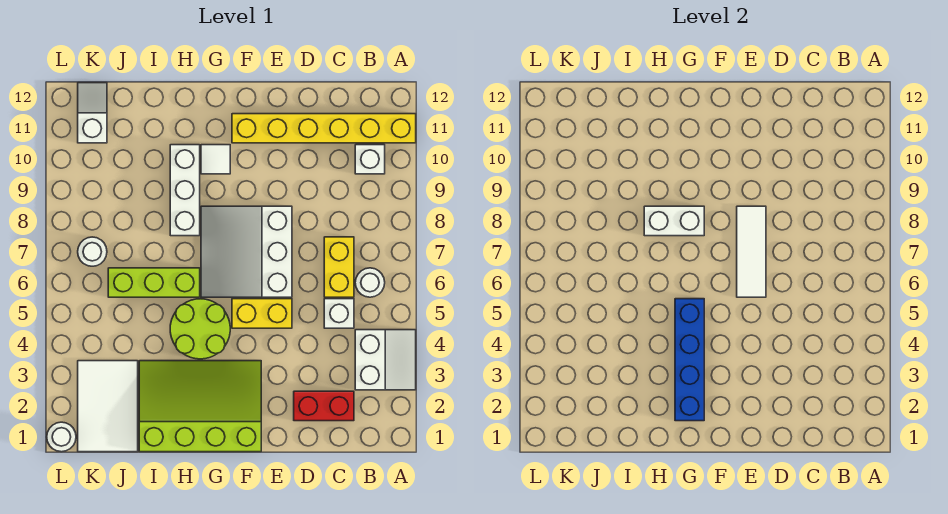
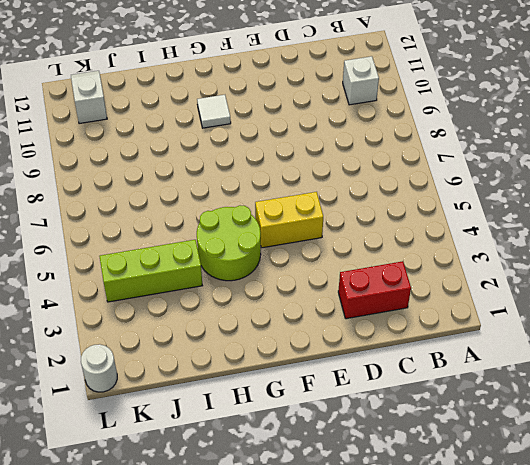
lime 1x3 brick [99,240,203,302] -> lime 1x3 brick moved to [108,268,200,297]
none -> white 2x2 slope [355,330,416,390]
none -> yellow 1x6 brick [232,114,416,143]
none -> white 1x1 round brick [355,268,385,297]

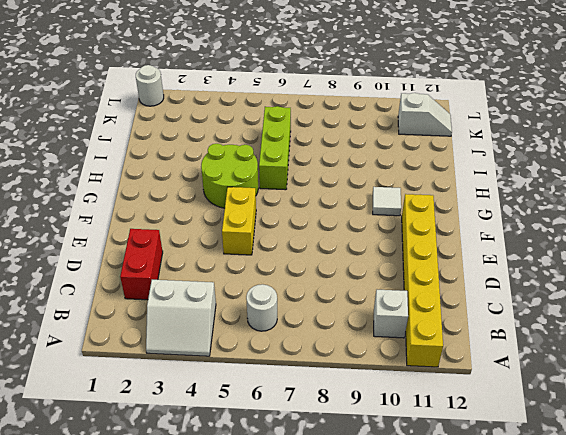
none -> white 1x1 brick [324,299,354,328]
none -> yellow 1x2 brick [324,237,354,297]
none -> white 3x3 slope [201,206,292,297]

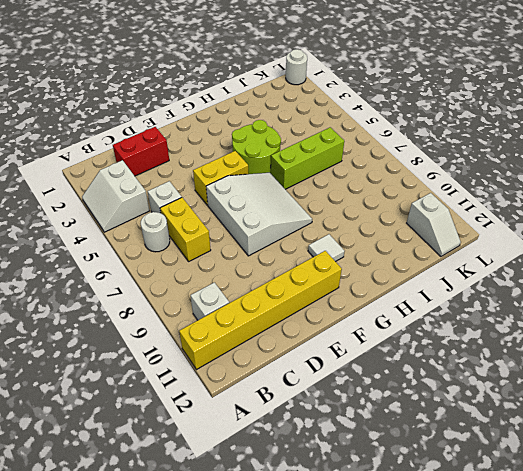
none -> lime 3x4 slope [139,361,261,452]
none -> white 1x3 brick [170,145,200,236]
none -> white 2x3 tile [78,361,138,452]

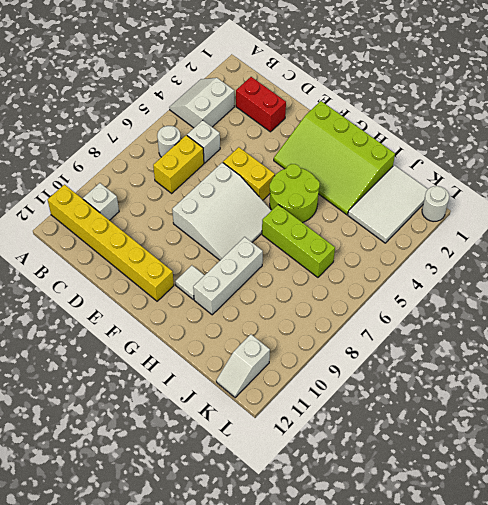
none -> white 1x1 round brick [78,237,107,266]
none -> white 1x3 tile [737,206,766,297]
none -> blue 1x4 brick [675,299,704,421]

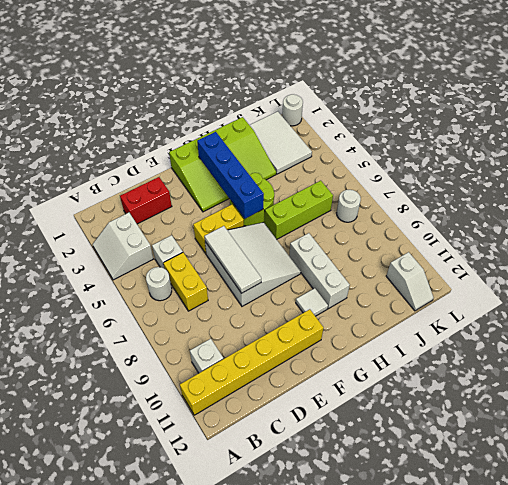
none -> white 1x2 brick [644,206,704,236]

